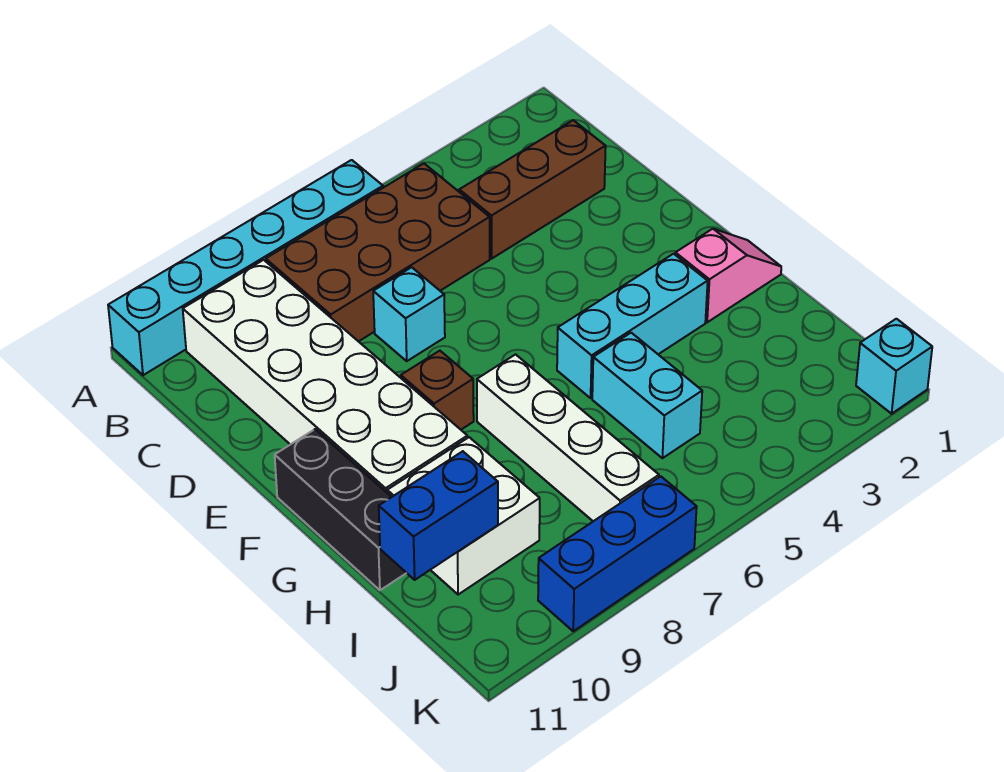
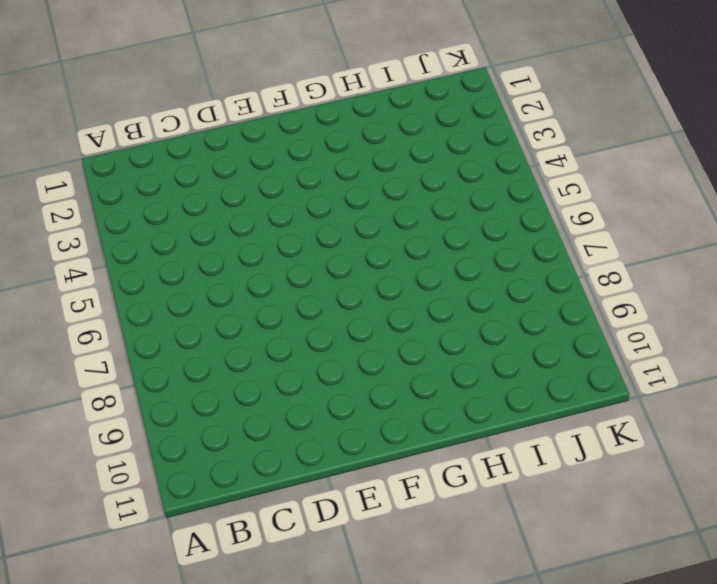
none -> cyan 1x6 brick [108,160,383,375]
none -> brown 2x4 brick [266,164,490,342]
none -> white 2x6 brick [183,260,467,492]

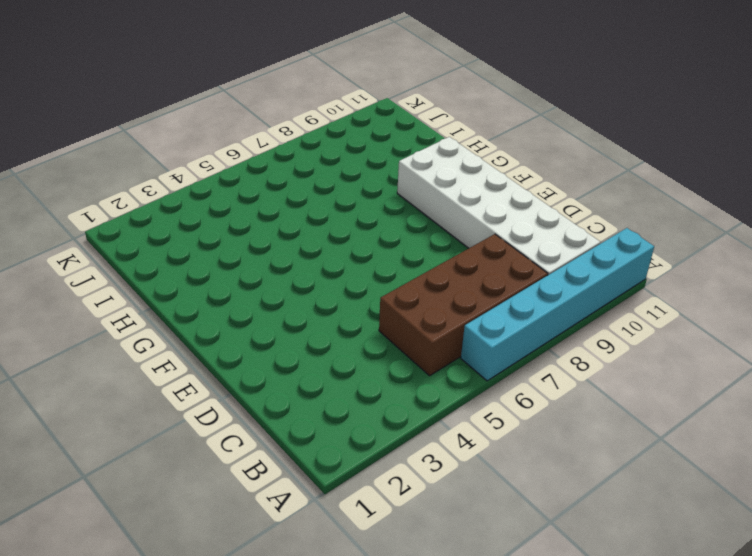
none -> brown 1x3 brick [459,120,606,259]
none -> cyan 1x1 brick [373,267,445,361]
none -> brown 1x1 brick [401,351,474,430]

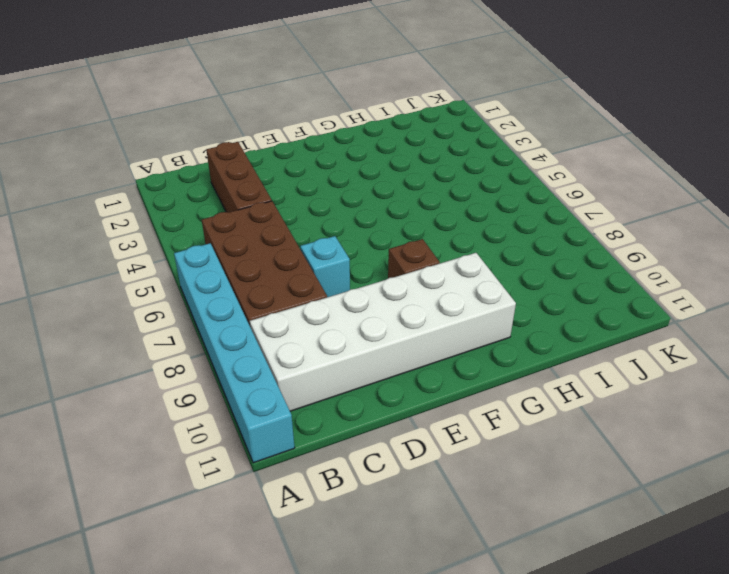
none -> black 1x3 brick [275,429,406,590]
none -> pink 1x2 slope [675,229,781,322]
none -> cyan 1x3 brick [557,254,708,398]

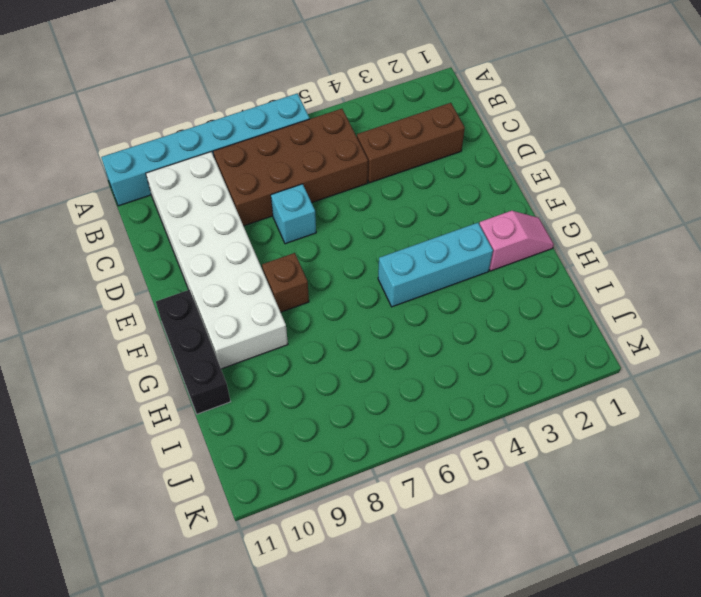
none -> white 1x4 brick [477,354,659,521]
none -> cyan 1x2 brick [592,333,702,458]
none -> white 2x2 brick [387,437,540,595]

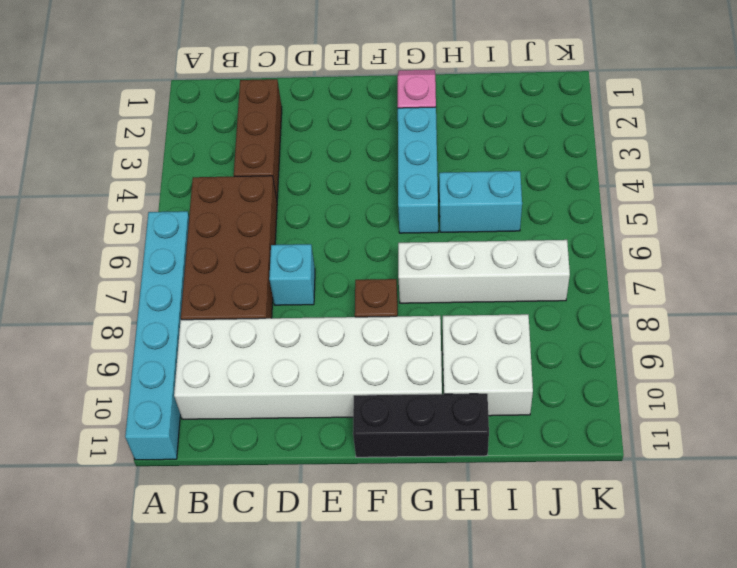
none -> cyan 1x1 brick [856,319,932,414]
none -> blue 1x3 brick [538,476,697,631]
none -> blue 1x2 brick [379,451,498,580]

